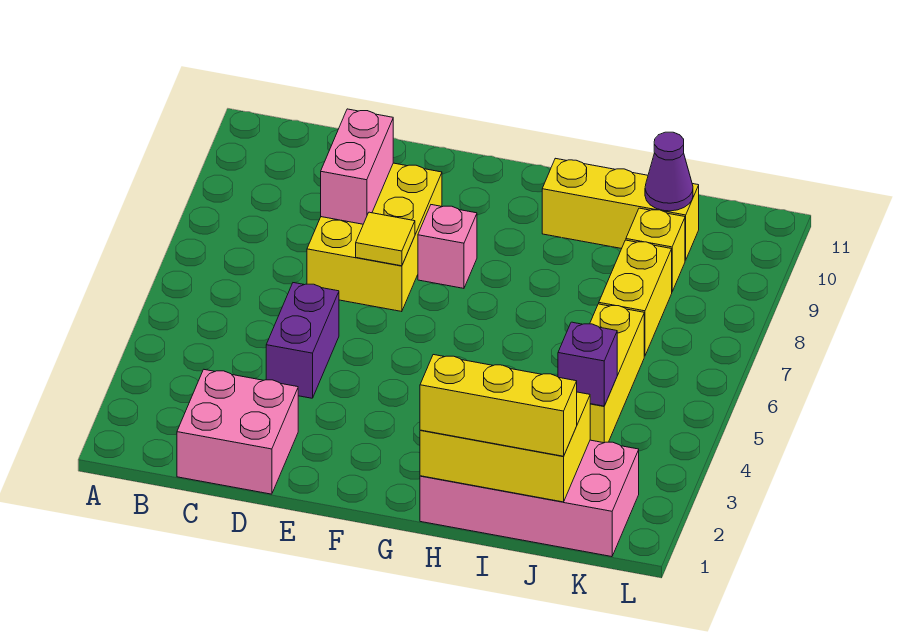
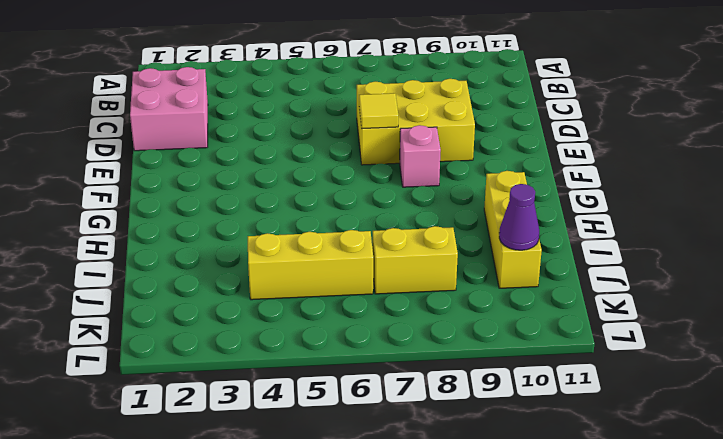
none -> purple 1x2 brick [266,283,339,398]
none -> pink 2x4 brick [420,440,639,557]
none -> yellow 1x1 brick [626,208,685,291]

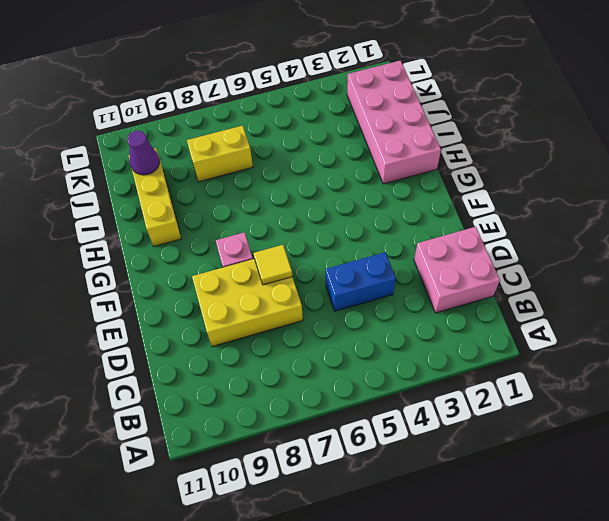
blue 1x2 brick [326,252,396,311] -> purple 1x2 brick [266,283,339,398]
none -> yellow 1x3 brick [590,304,644,443]
none -> yellow 1x1 brick [626,208,685,291]
none -> pink 1x2 brick [321,109,393,224]

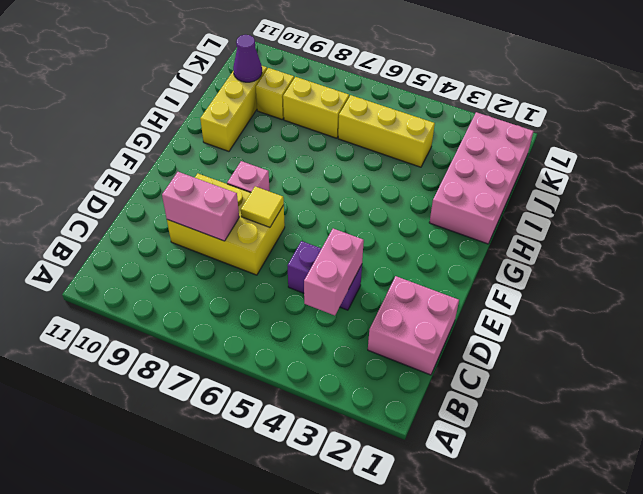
pink 1x2 brick [304,229,364,315] -> none
none -> yellow 2x3 brick [420,392,590,502]
none -> purple 1x1 brick [558,322,617,406]
none -> yellow 1x3 brick [420,355,577,456]

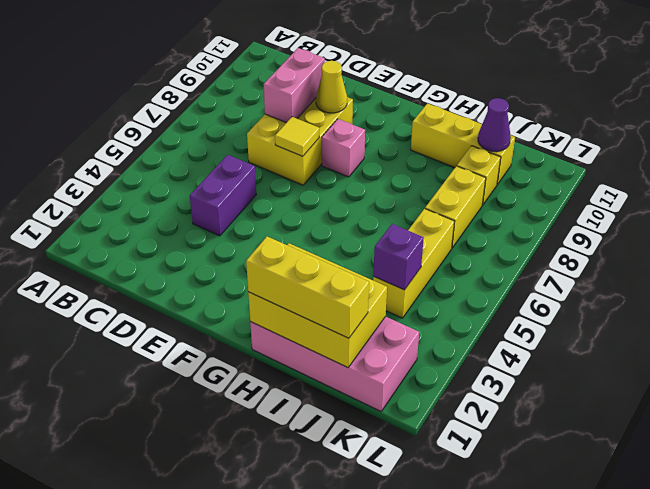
yellow 1x1 cone [316,61,347,113] -> none
none -> pink 2x2 brick [177,370,298,494]

